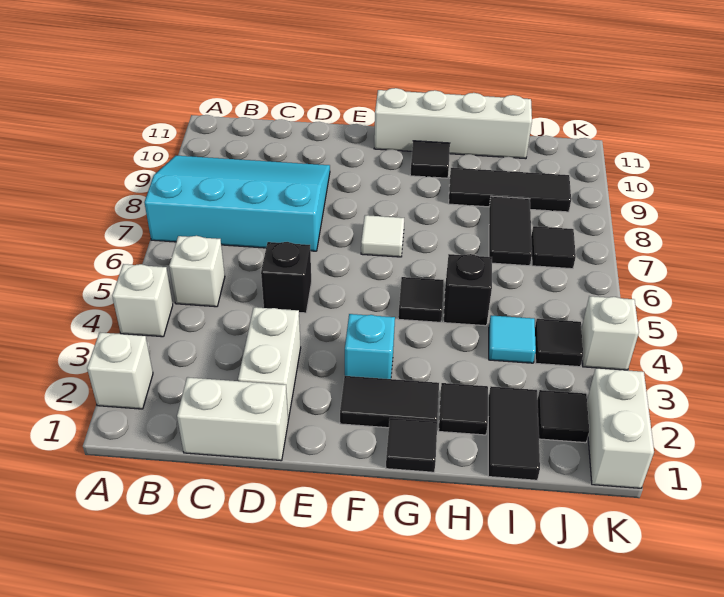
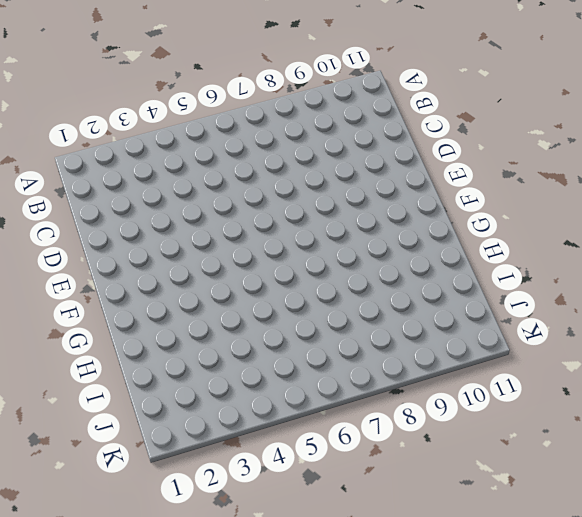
none -> white 1x1 brick [87,333,153,409]
none -> white 1x1 brick [112,264,173,337]
none -> cyan 3x4 slope [145,156,330,251]

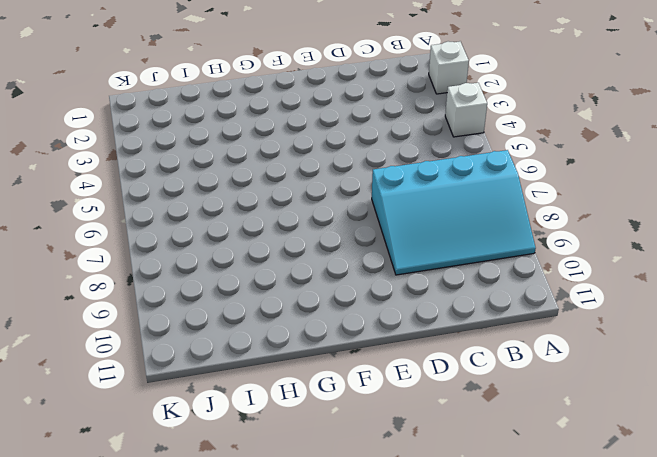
none -> white 1x1 brick [169,236,225,307]
none -> white 1x2 brick [177,377,288,461]
none -> white 1x2 brick [238,307,301,420]

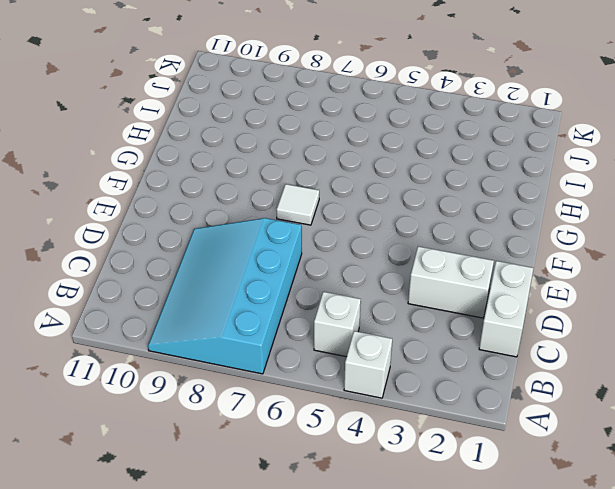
none -> white 1x1 brick [87,333,153,409]
none -> black 1x1 brick [261,242,311,313]
none -> black 1x2 tile [340,376,439,428]

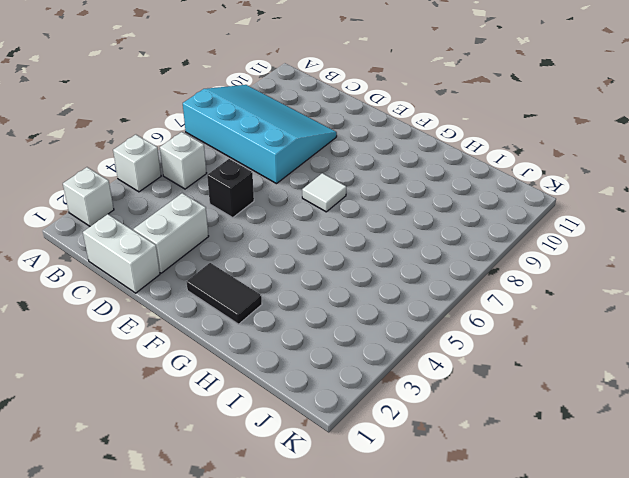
none -> cyan 1x1 brick [345,314,395,379]
none -> white 1x4 brick [374,88,532,159]
none -> black 1x1 tile [386,418,437,472]

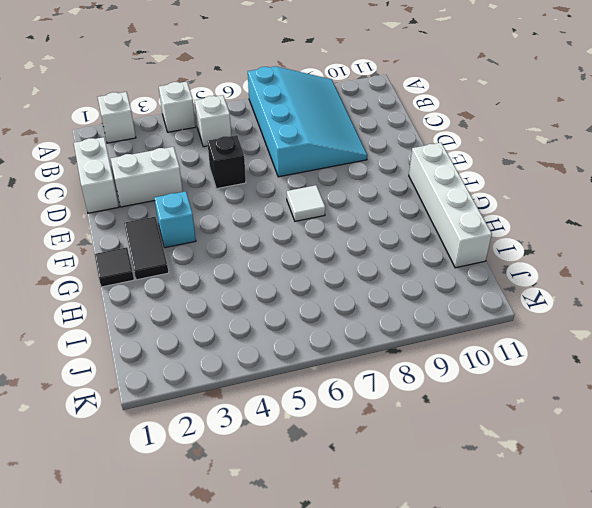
none -> black 1x1 tile [398,277,444,322]
none -> black 1x1 tile [410,141,450,178]
none -> black 1x1 tile [439,383,488,435]

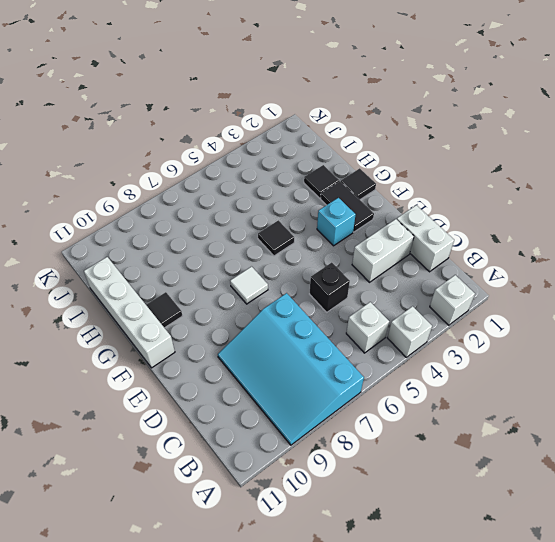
none -> black 1x1 brick [444,254,492,326]
none -> black 1x3 tile [449,168,571,212]
none -> black 1x2 tile [488,386,540,480]

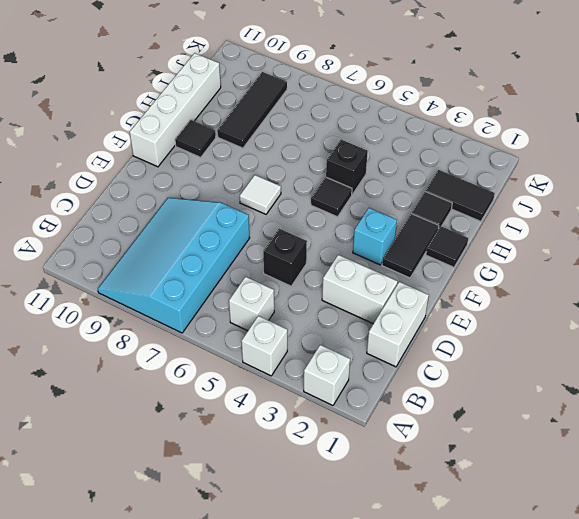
none -> cyan 1x1 tile [489,315,536,363]
none -> black 1x2 tile [489,196,532,266]
none -> black 1x1 tile [538,390,589,443]

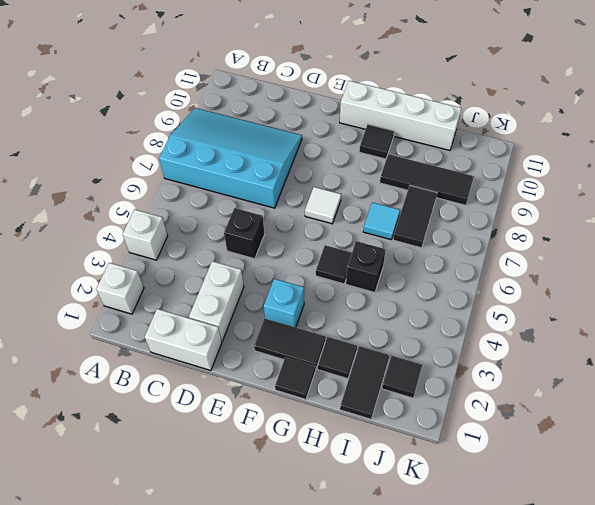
cyan 1x1 tile [363,202,400,240] -> cyan 1x1 tile moved to [489,315,536,363]
none -> white 1x1 brick [169,236,225,307]
none -> black 1x1 tile [535,319,583,367]
none -> black 1x1 tile [531,226,576,269]

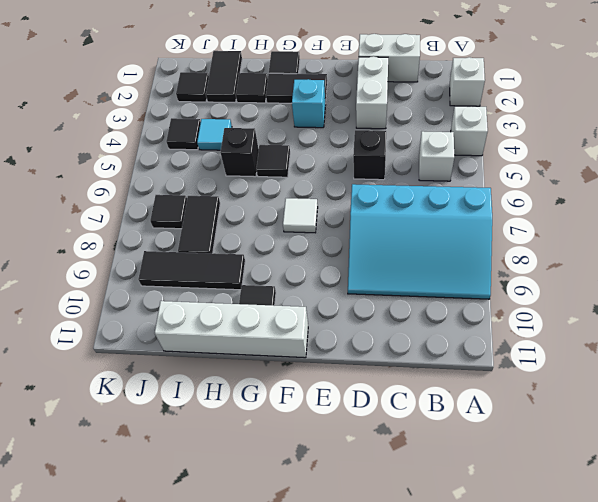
none -> white 1x2 brick [587,368,654,488]
none -> white 1x1 brick [581,296,639,370]

